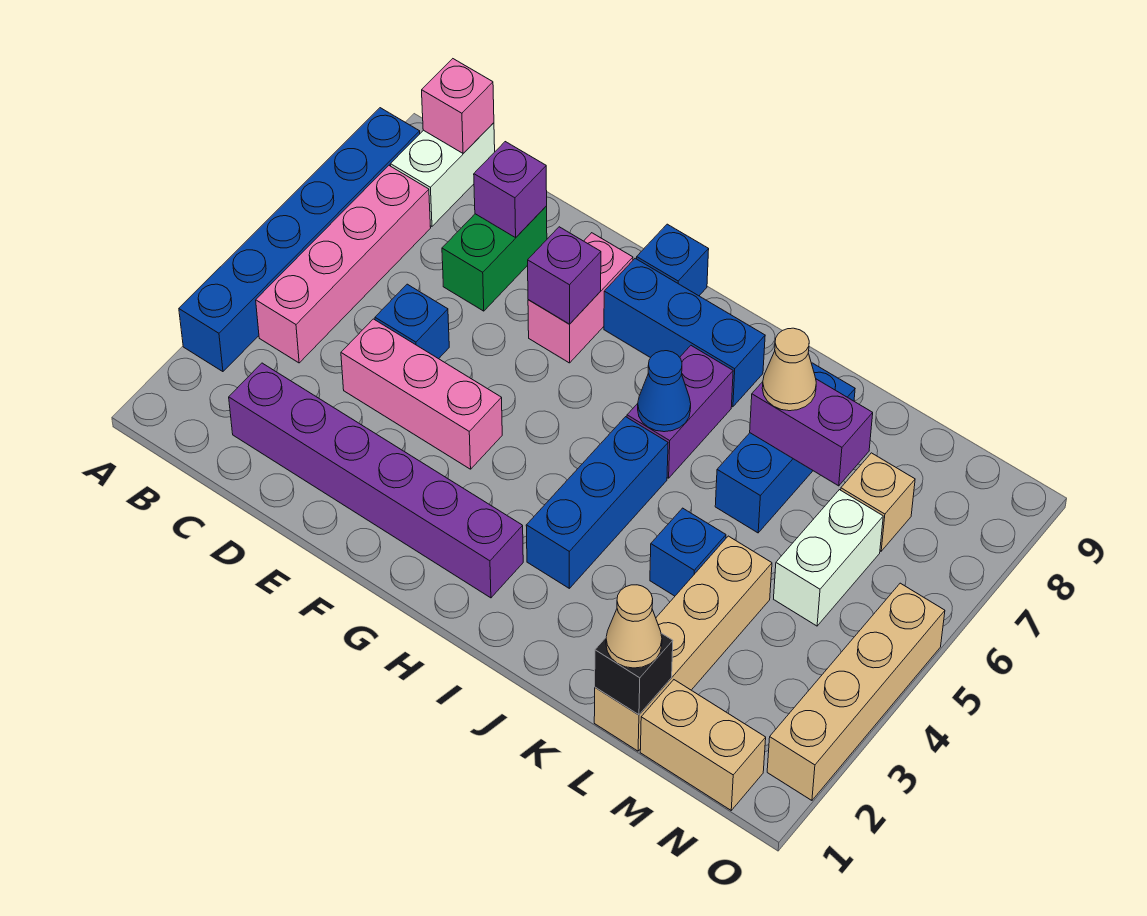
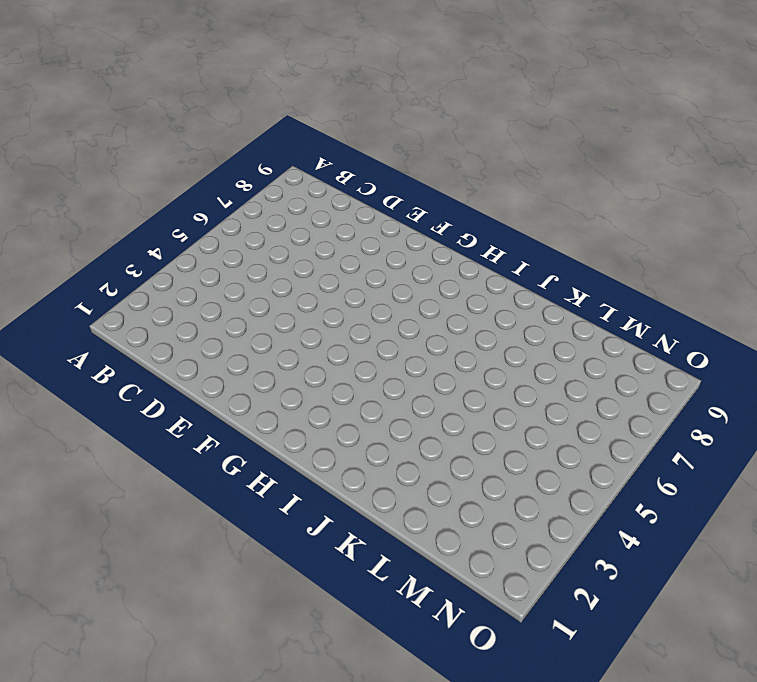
none -> blue 1x6 brick [179,108,420,372]
none -> pink 1x4 brick [256,166,431,363]
none -> white 1x2 brick [390,123,495,226]

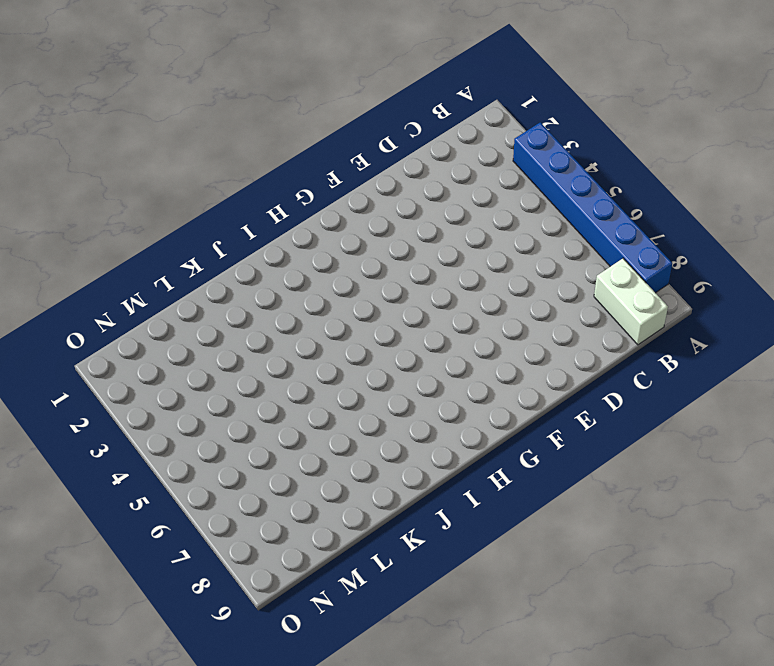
none -> pink 1x4 brick [256,166,431,363]
none -> purple 1x6 brick [229,363,523,598]
none -> pink 1x3 brick [341,319,502,469]

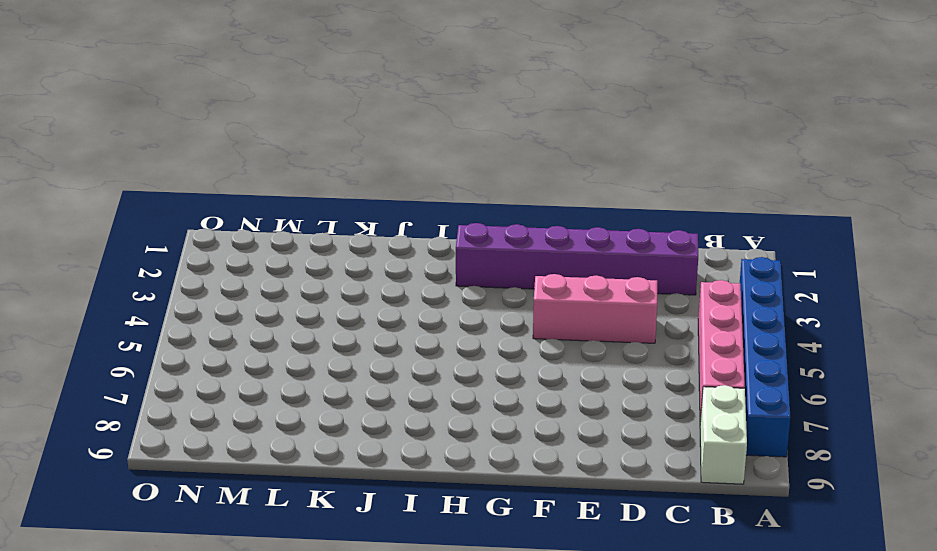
none -> blue 1x1 brick [375,284,449,359]
none -> green 1x2 brick [442,206,547,311]
none -> pink 1x2 brick [528,233,633,363]

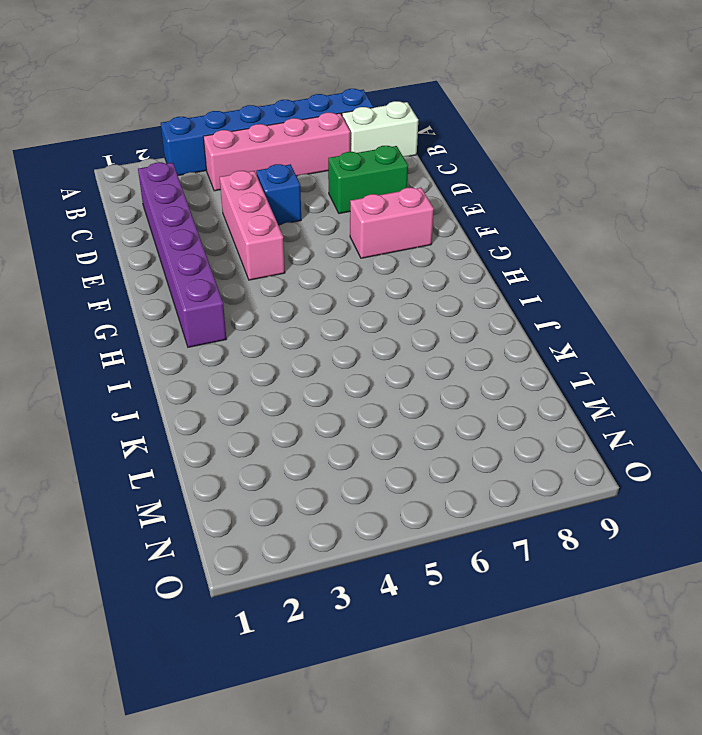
none -> blue 1x3 brick [604,258,765,407]
none -> blue 1x1 brick [637,224,709,296]
none -> blue 1x3 brick [526,417,668,588]

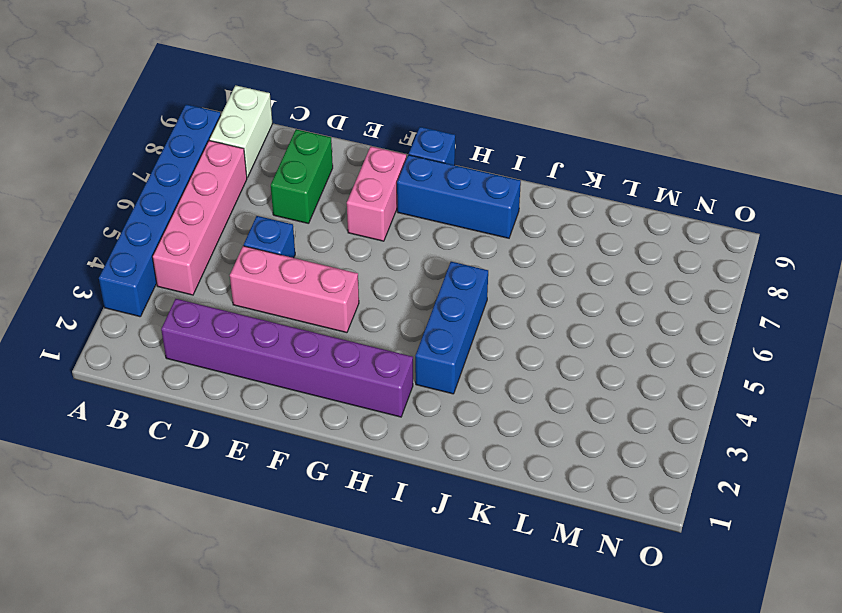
none -> purple 1x2 brick [627,346,733,478]
none -> blue 1x1 brick [650,508,726,596]
none -> blue 1x3 brick [715,363,855,533]

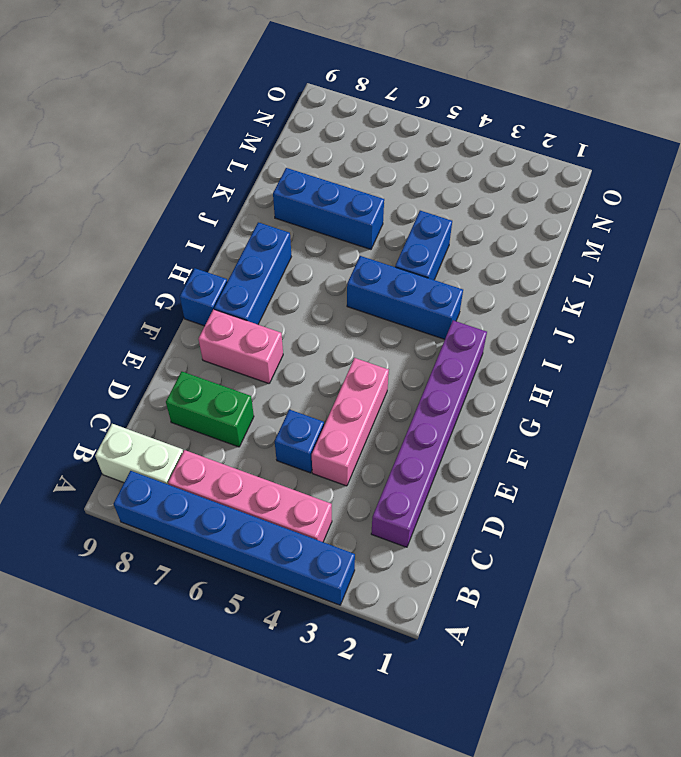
blue 1x2 brick [395,211,452,280] -> blue 1x1 brick [650,508,726,596]
none -> purple 1x2 brick [627,346,733,478]
none -> tan 1x4 brick [594,536,772,751]
none -> tan 1x2 brick [640,680,766,810]

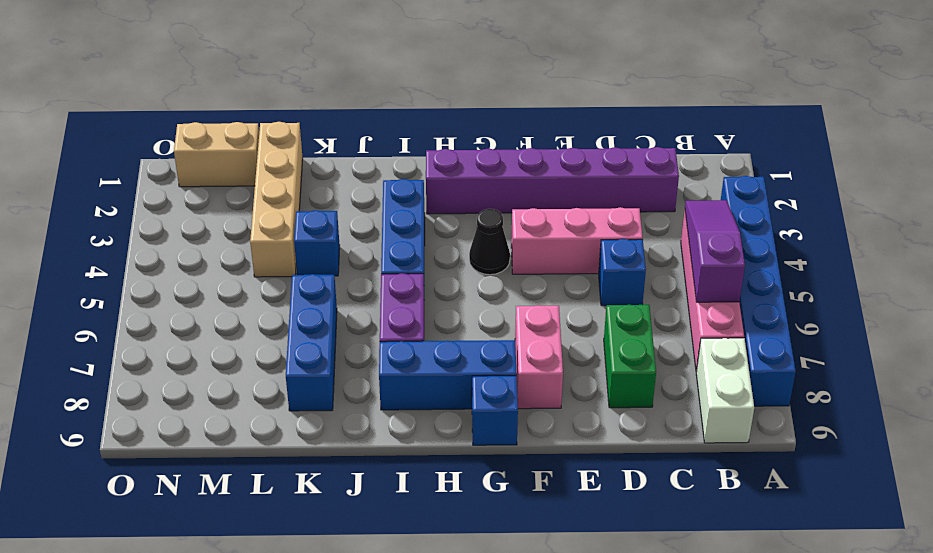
purple 1x3 slope [685,200,745,302] -> none
black 1x1 cone [469,209,510,275] -> none
none -> white 1x2 brick [774,490,883,626]
none -> tan 1x1 brick [841,453,915,551]
none -> tan 1x4 brick [767,583,945,800]

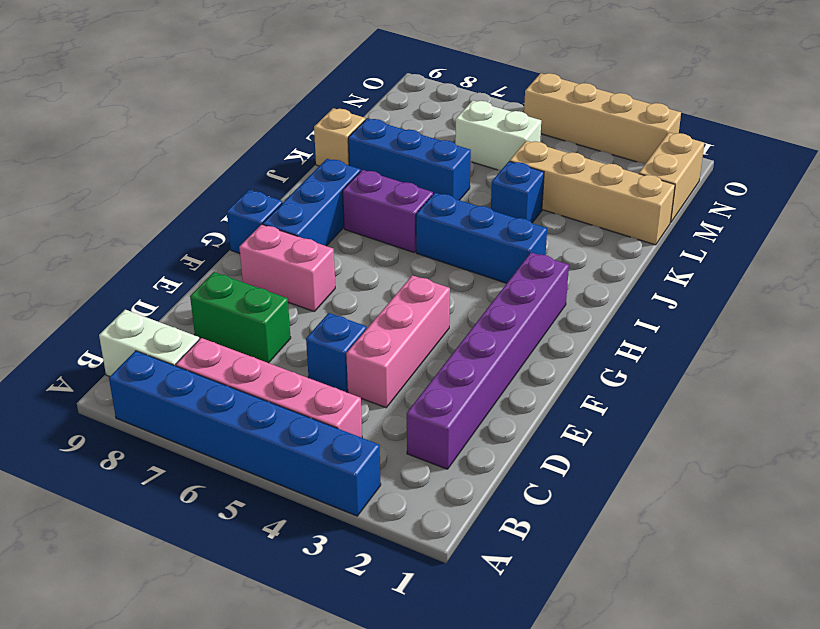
tan 1x1 brick [314,108,365,166] -> tan 1x1 brick moved to [841,453,915,551]
none -> pink 1x1 brick [422,59,494,153]
none -> purple 1x1 brick [474,142,547,238]
none -> purple 1x1 brick [528,227,601,324]

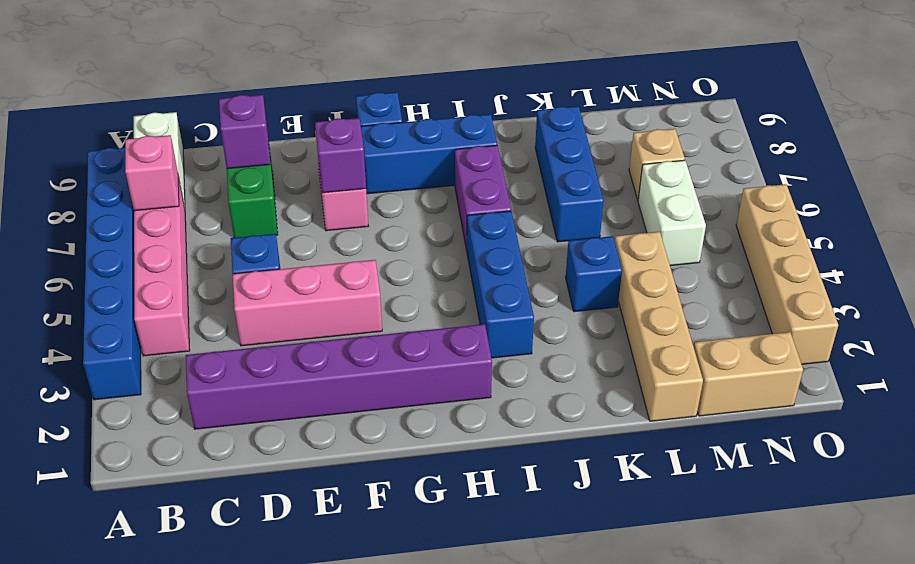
pink 1x1 brick [125,135,179,211] -> pink 1x1 brick moved to [422,59,494,153]
none -> blue 1x1 cone [638,351,691,432]
none -> purple 1x2 brick [750,379,873,486]
none -> black 1x1 brick [595,633,673,715]

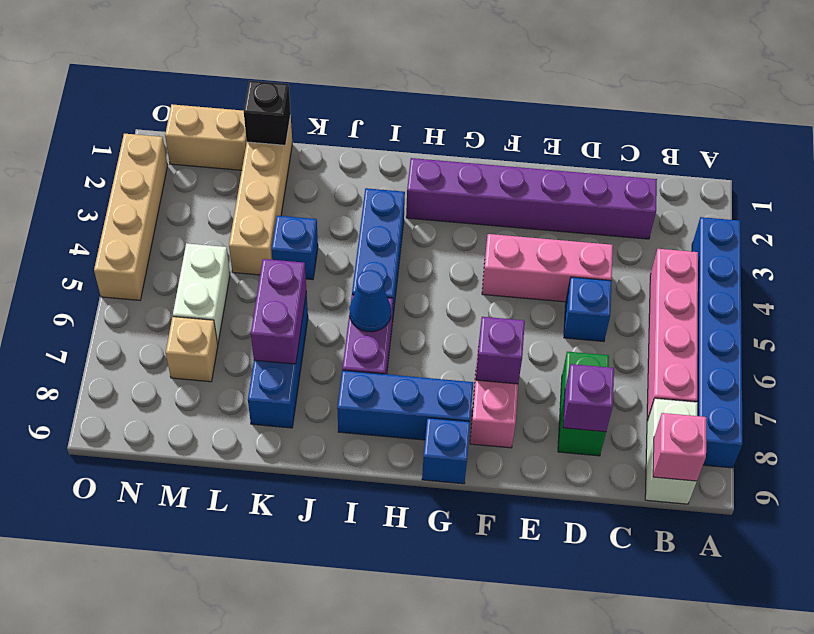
purple 1x2 brick [251,259,306,364] -> purple 1x2 brick turned to [750,379,873,486]
none -> tan 1x1 cone [762,328,816,411]
none -> tan 1x1 cone [606,585,662,668]

